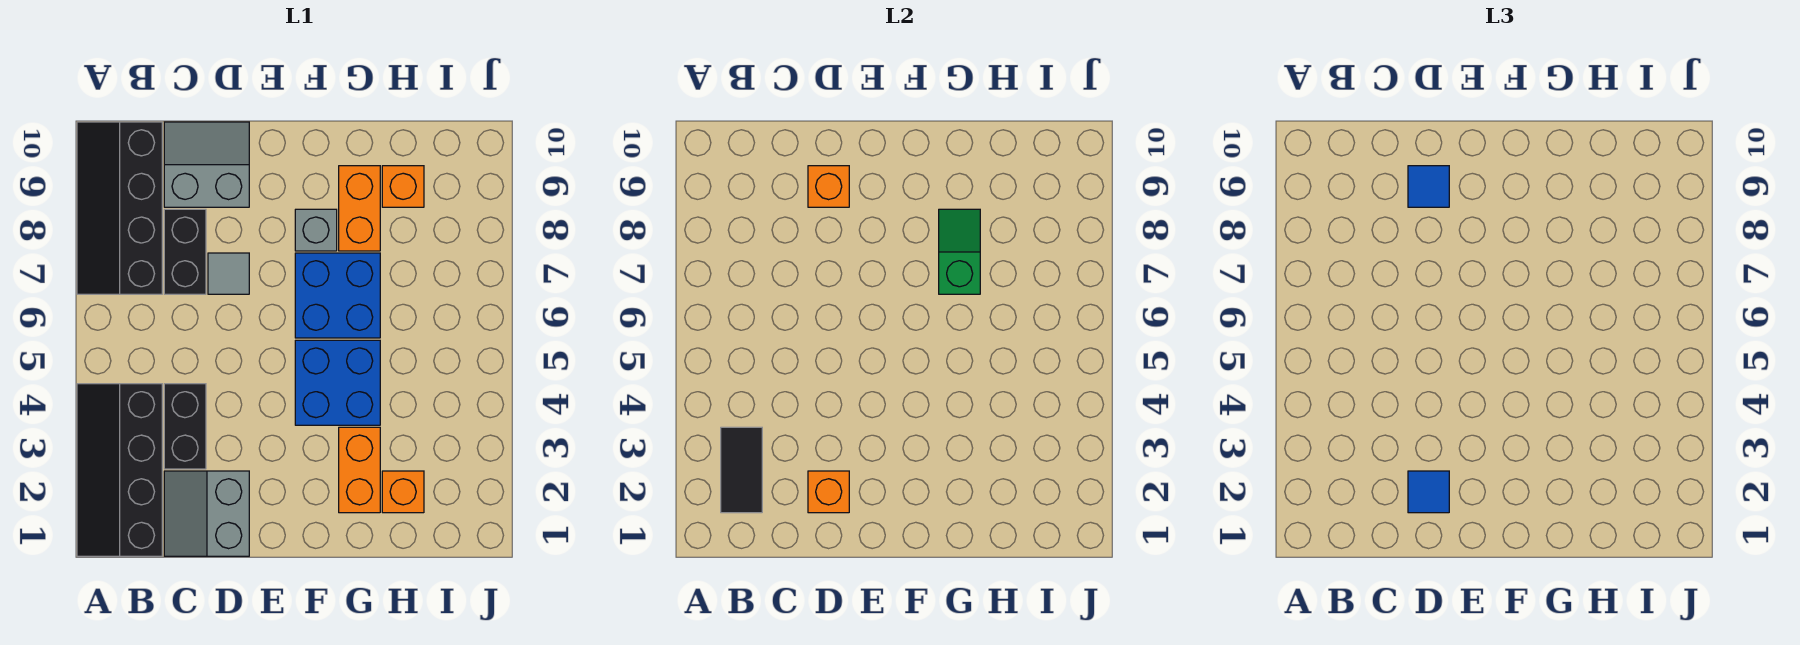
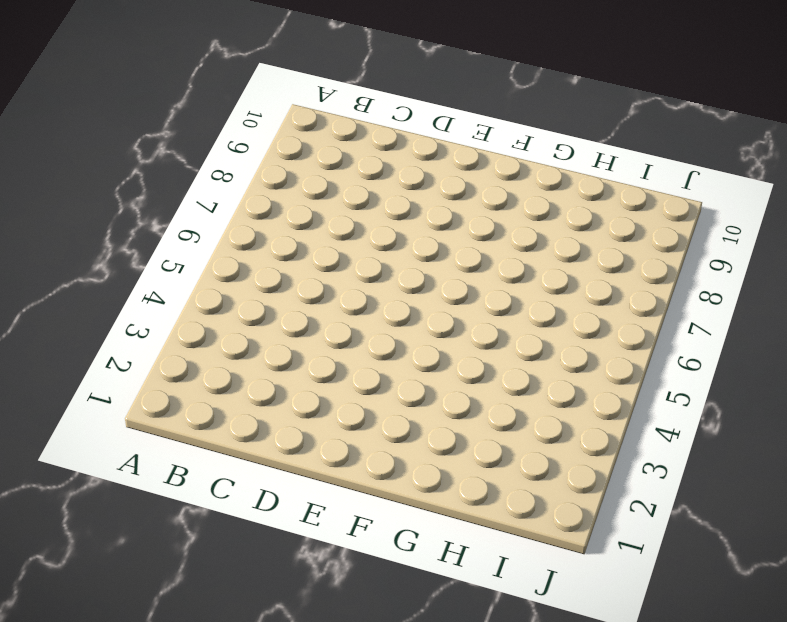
none -> black 2x4 slope [77,384,162,556]
none -> black 2x4 slope [77,122,162,294]
none -> grey 2x2 slope [164,471,249,556]

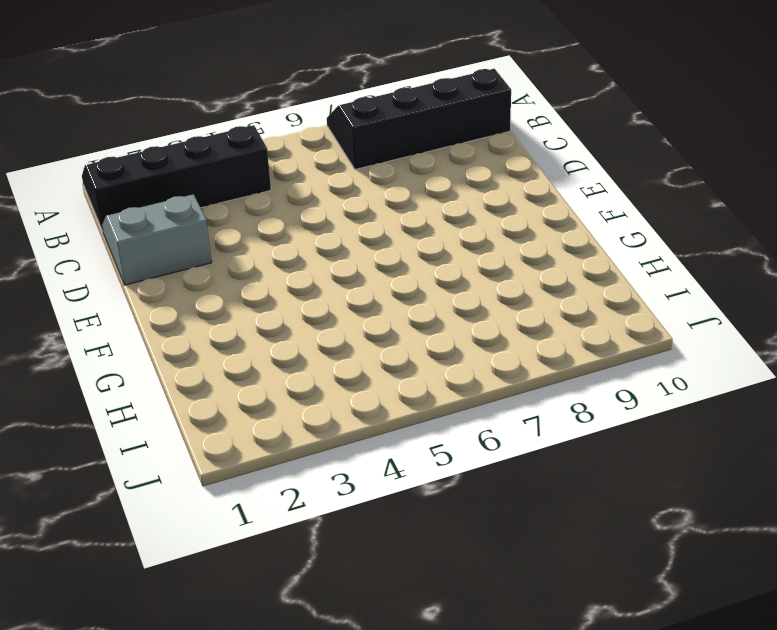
none -> black 1x2 brick [164,384,206,469]
none -> black 1x2 brick [164,209,206,294]
none -> grey 2x2 slope [164,122,249,207]

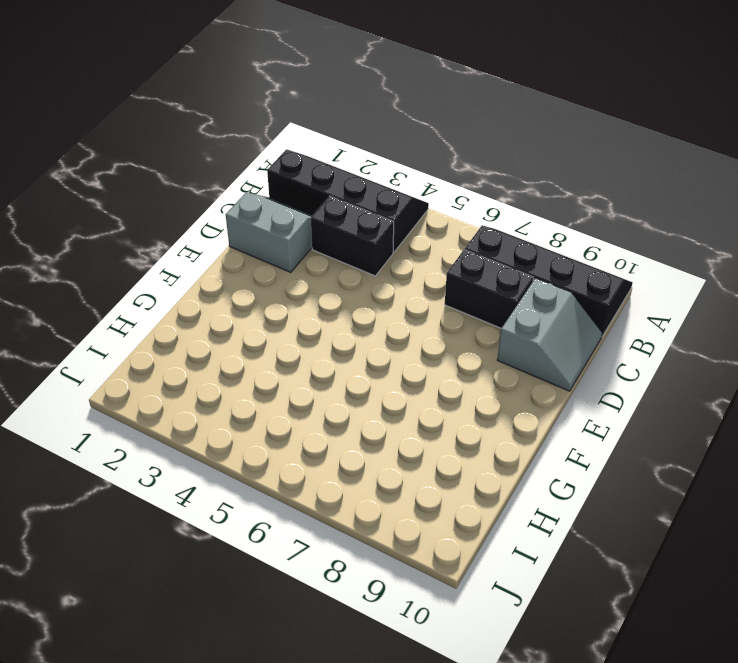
none -> grey 1x1 tile [208,253,249,294]
none -> blue 2x2 brick [295,340,380,425]
none -> blue 2x2 brick [295,253,380,338]

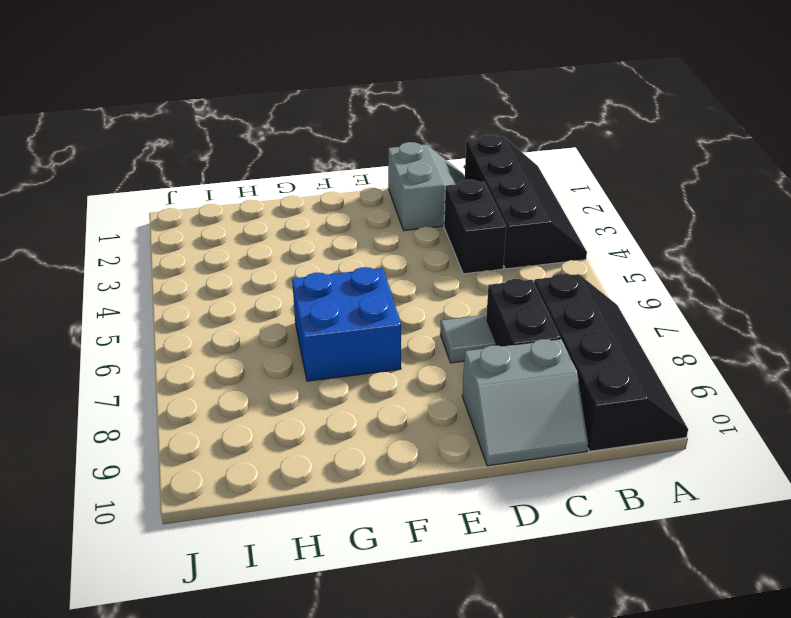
none -> blue 2x2 brick [295,340,380,425]
none -> grey 1x1 brick [295,209,337,251]
none -> orange 1x2 brick [339,427,380,513]

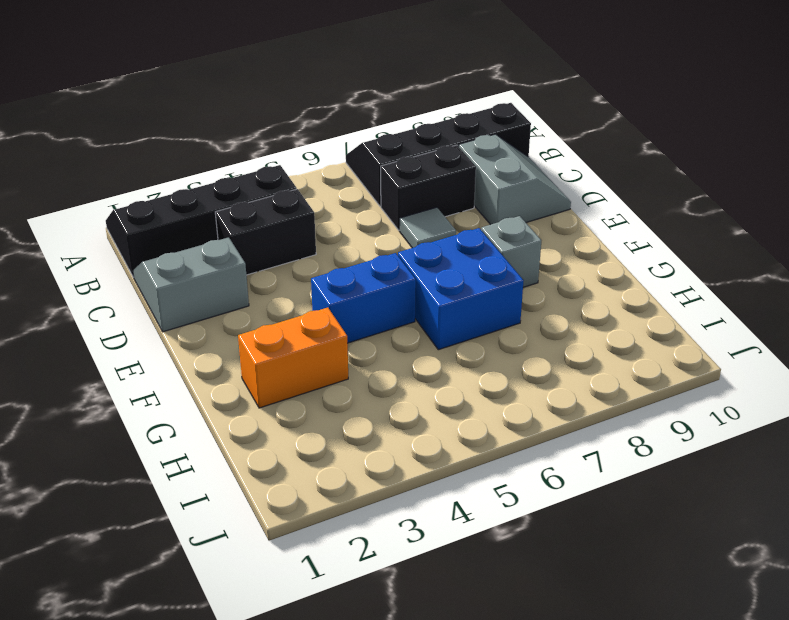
blue 1x2 brick [311,253,416,343] -> blue 2x2 brick [295,340,380,425]
none -> orange 1x2 brick [339,166,380,251]
none -> orange 1x1 brick [382,471,424,513]
none -> orange 1x1 brick [382,166,424,207]

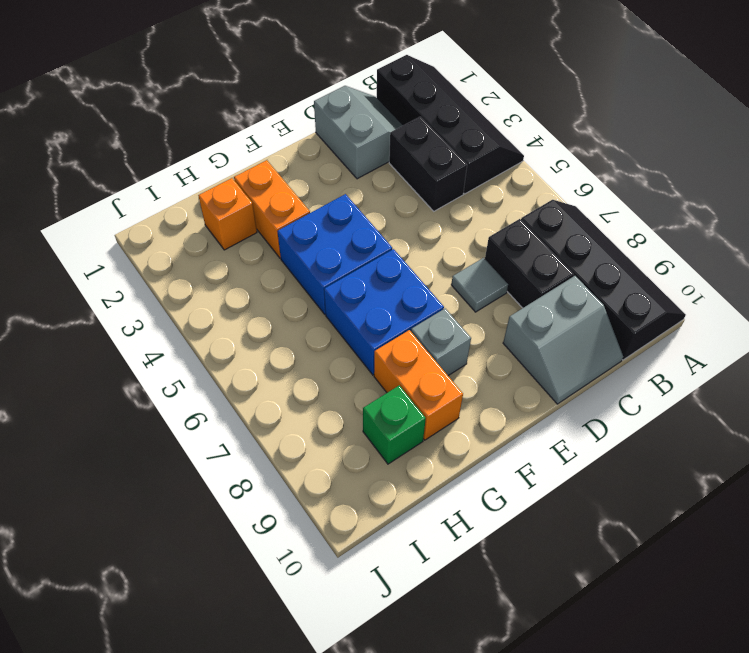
green 1x1 brick [363,385,426,464] -> orange 1x1 brick [382,166,424,207]
none -> black 1x2 tile [721,427,762,513]
none -> orange 1x1 brick [808,471,849,513]
none -> orange 1x1 brick [808,166,849,207]

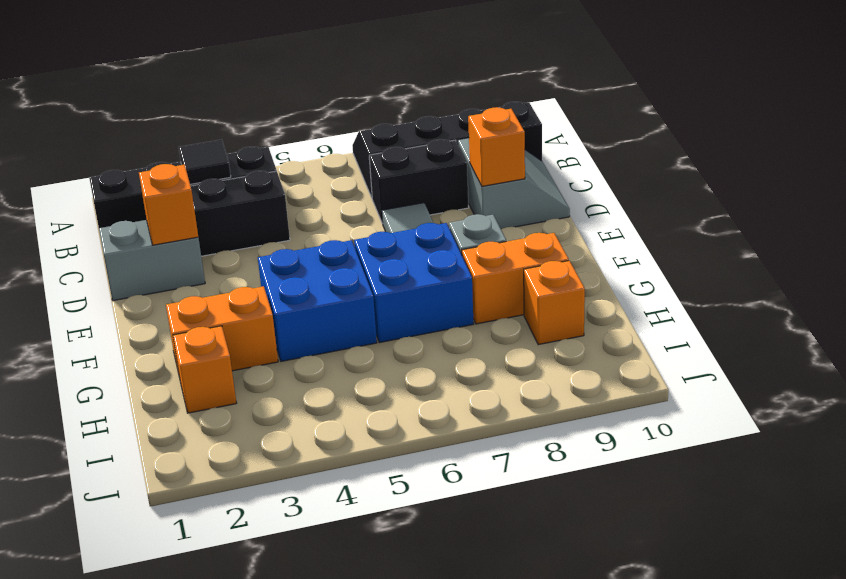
black 1x1 tile [179,140,231,184] -> black 1x2 tile [721,427,762,513]
none -> green 1x2 slope [939,209,980,294]
none -> blue 1x1 tile [1408,471,1449,513]
none -> blue 1x1 tile [1408,166,1449,207]

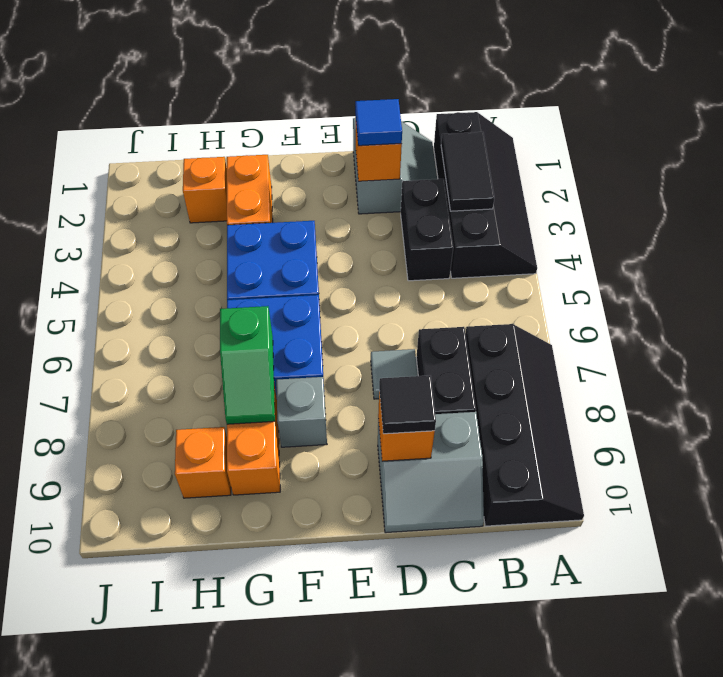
black 1x1 tile [379,375,436,434] -> blue 1x1 tile [1408,166,1449,207]

